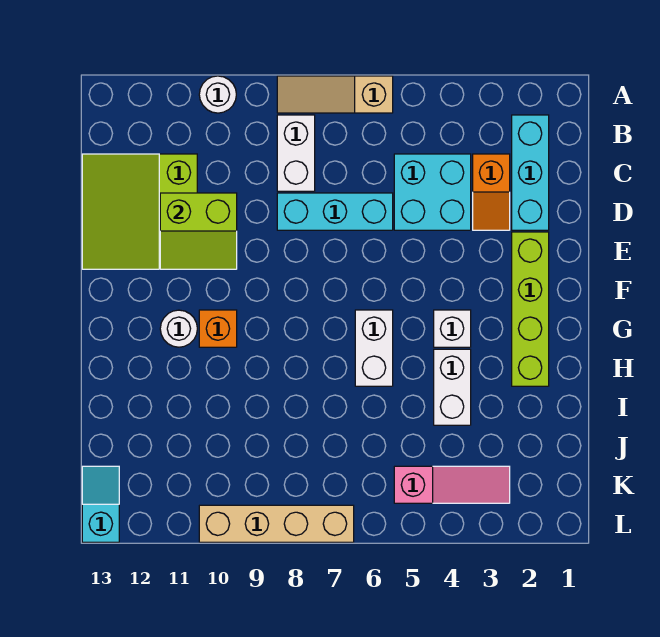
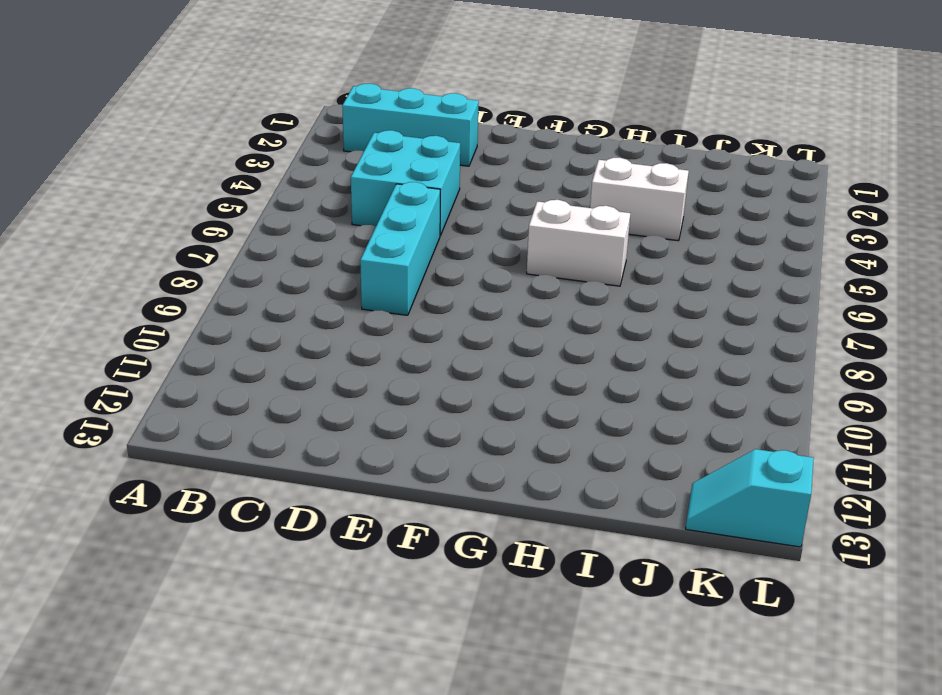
none -> tan 1x3 slope [277,76,393,113]
none -> white 1x1 round brick [199,76,236,113]
none -> white 1x2 brick [277,115,315,191]

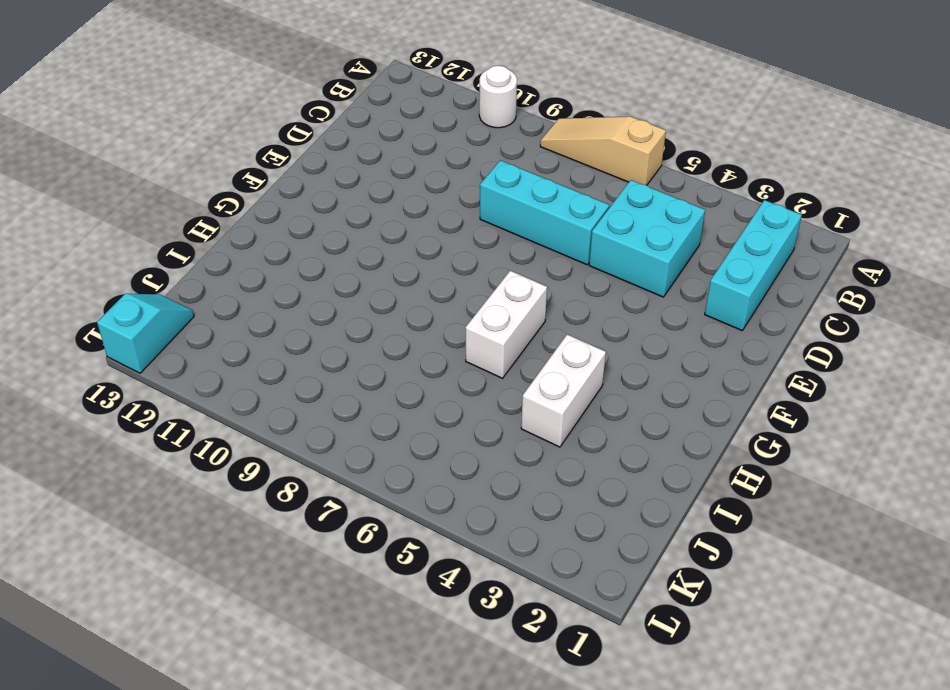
none -> white 1x2 brick [277,115,315,191]
none -> orange 1x2 slope [473,154,510,230]
none -> lime 3x3 slope [82,154,197,269]

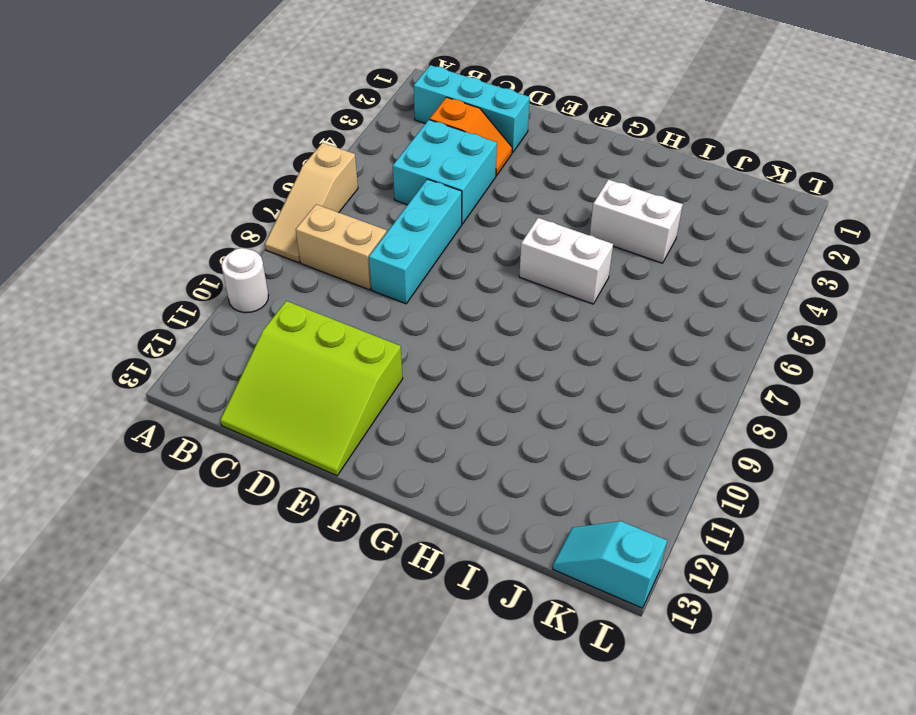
tan 1x2 brick [296,204,387,290] -> white 1x2 brick [277,115,315,191]
none -> lime 1x4 brick [512,232,549,386]
none -> white 1x1 brick [434,310,471,347]
none -> orange 1x1 brick [199,310,237,347]

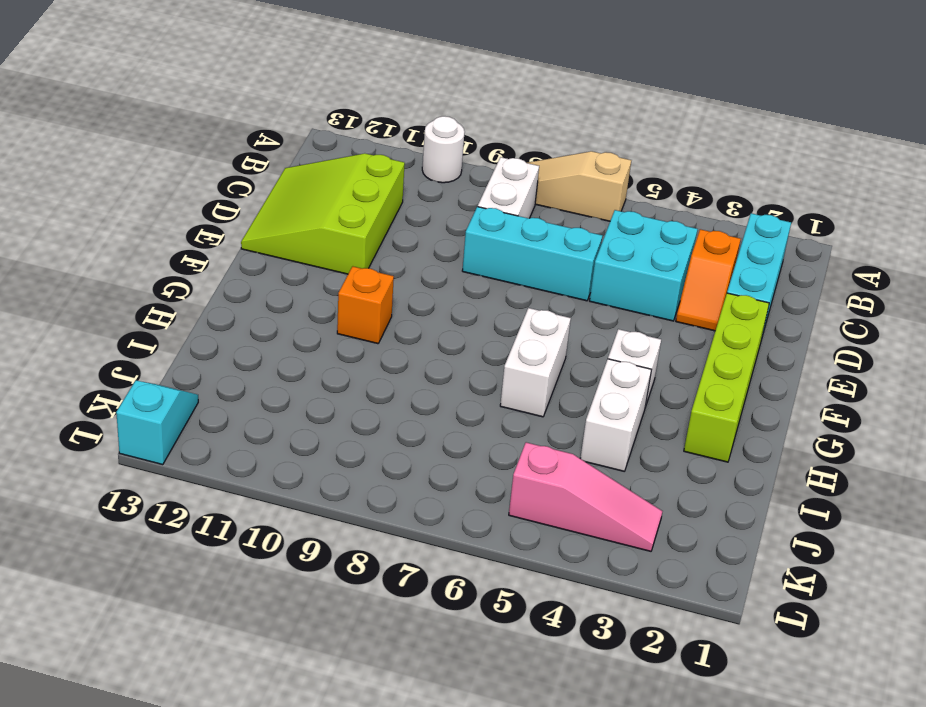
none -> white 1x1 round brick [160,310,197,347]
none -> tan 1x4 brick [199,505,354,542]
none -> lime 2x2 slope [160,193,237,269]

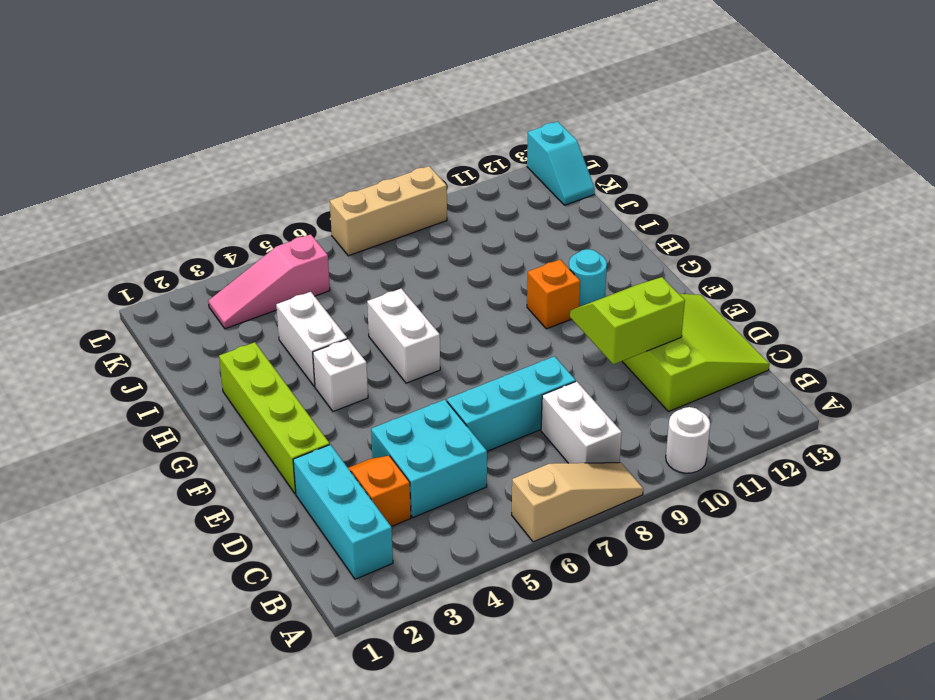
cyan 1x1 round brick [569,249,607,307] -> white 1x1 round brick [160,310,197,347]
tan 1x3 brick [330,166,447,256] -> tan 1x4 brick [199,505,354,542]

